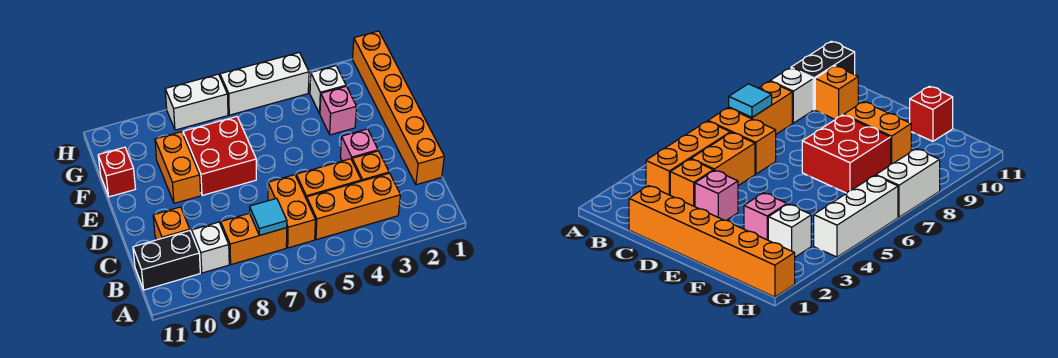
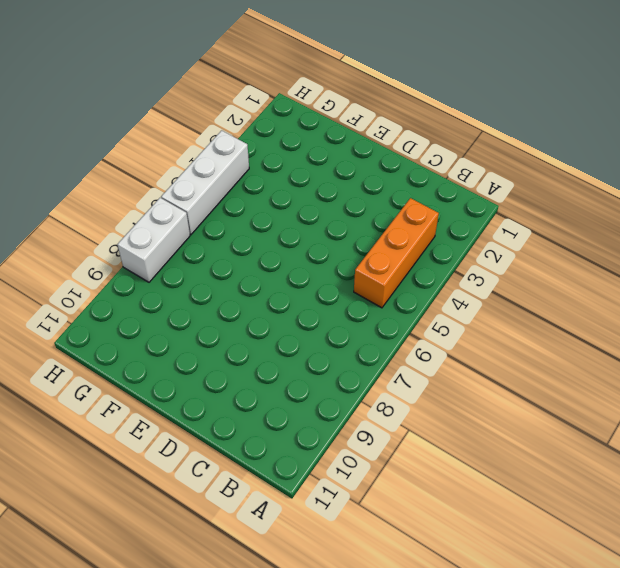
none -> orange 1x2 brick [268,175,315,248]
none -> orange 1x2 brick [221,213,287,265]
none -> white 1x1 brick [192,222,229,273]

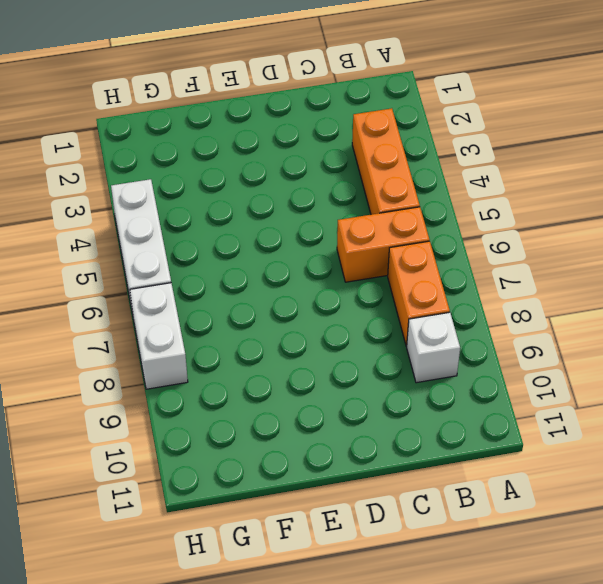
none -> black 1x2 brick [133,231,200,290]
none -> orange 1x6 brick [353,31,444,185]
none -> orange 1x1 brick [352,151,389,181]

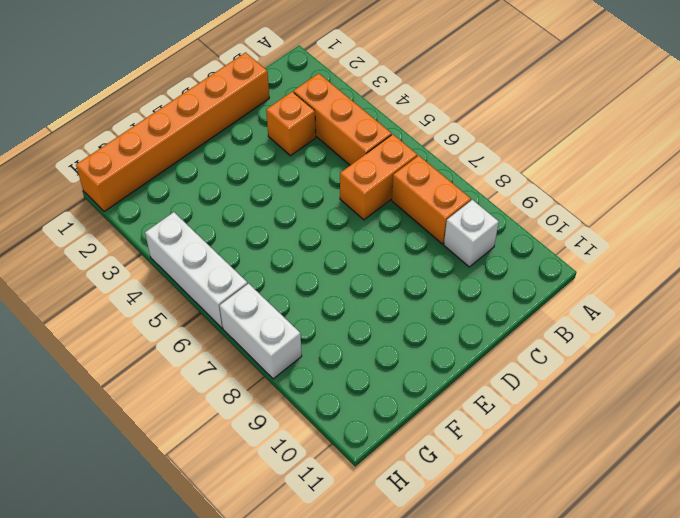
none -> black 1x2 brick [133,231,200,290]
none -> orange 1x2 brick [296,159,361,199]
none -> orange 1x1 brick [153,207,190,240]

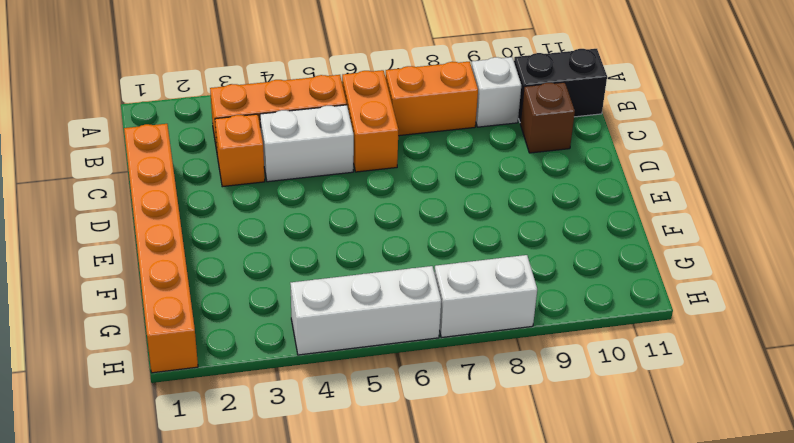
white 1x2 brick [260,105,354,182] -> orange 1x2 brick [296,159,361,199]
brown 1x1 brick [520,82,575,153] -> orange 1x1 brick [153,207,190,240]
none -> pink 1x1 brick [340,129,378,161]
none -> red 2x2 brick [183,117,256,195]
none -> orange 1x2 brick [155,132,201,203]

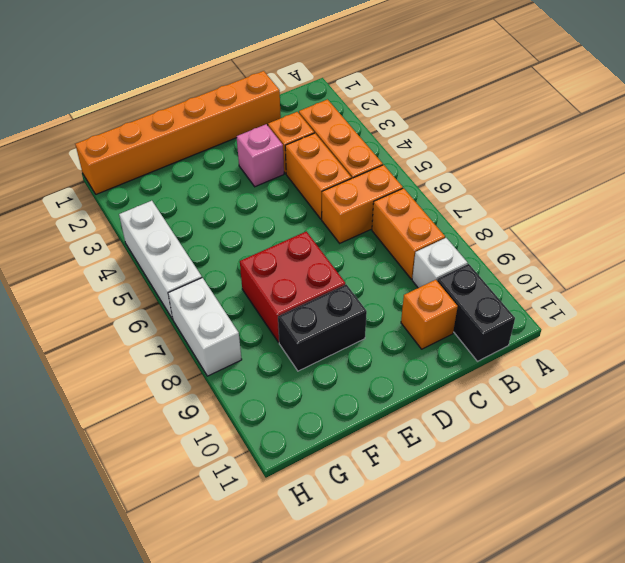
black 1x2 brick [278,284,367,371] -> orange 1x2 brick [155,132,201,203]
none -> pink 1x1 brick [320,86,357,135]
none -> red 1x1 brick [98,147,135,197]
none -> white 1x1 brick [310,66,346,114]

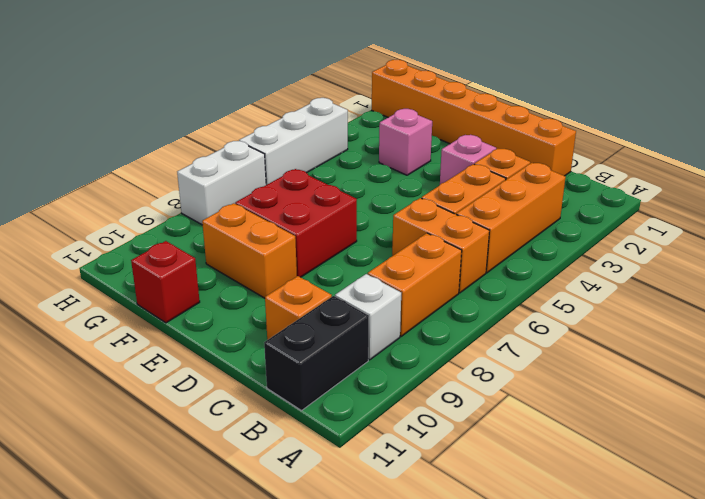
none -> white 1x1 brick [310,66,346,114]
none -> cyan 1x1 tile [250,198,287,235]

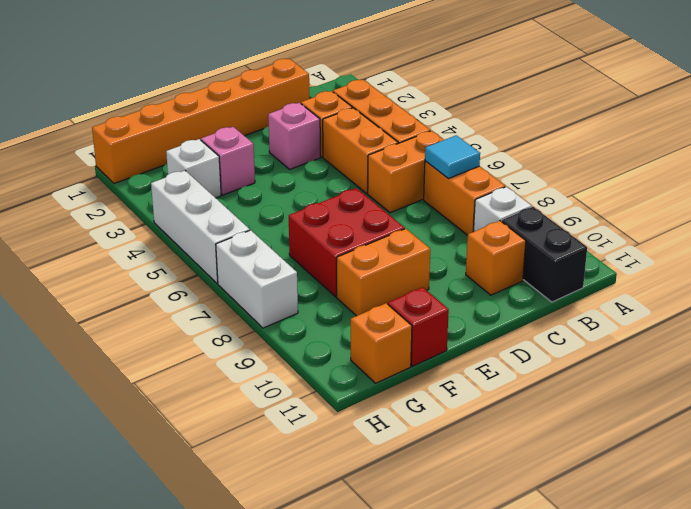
orange 1x1 brick [351,303,412,383] -> none

